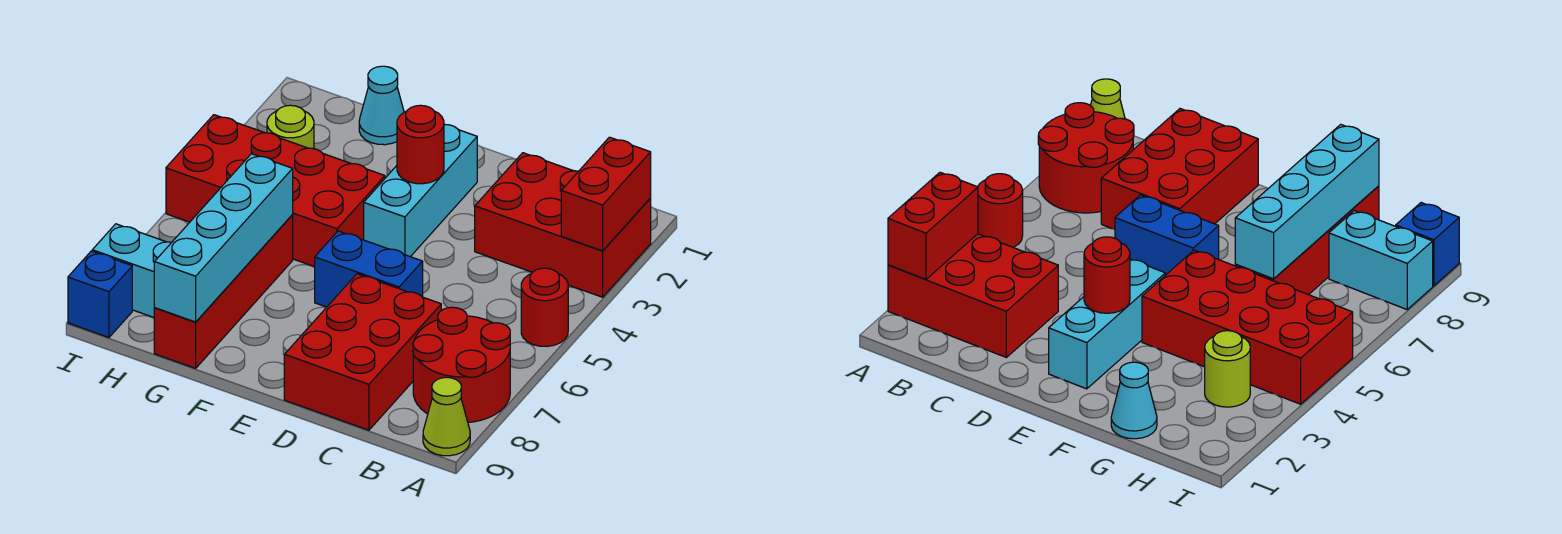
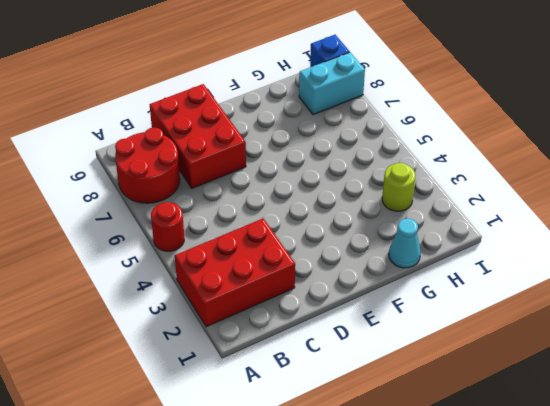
none -> lime 1x1 cone [423,377,470,456]
none -> blue 1x2 brick [315,231,423,307]
none -> cyan 1x3 brick [364,124,477,257]

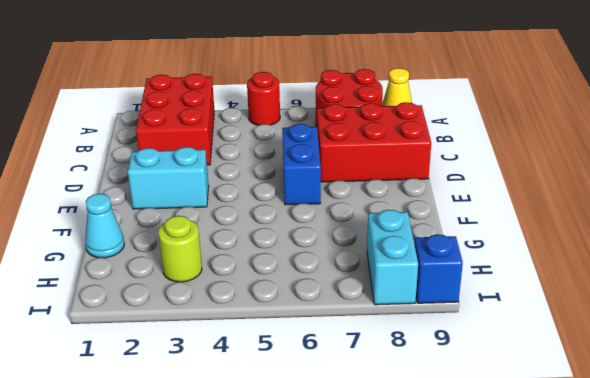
yellow 1x1 cone [382,68,412,106] -> lime 1x1 cone [423,377,470,456]
cyan 1x2 brick [128,147,209,209] -> cyan 1x3 brick [364,124,477,257]
none -> red 2x4 brick [166,115,385,267]
none -> red 1x4 brick [154,215,293,368]
none -> red 1x2 brick [561,137,651,251]

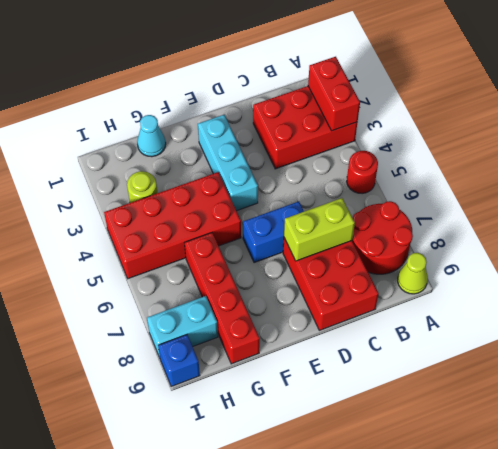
lime 1x2 brick [284,198,355,261] -> none
none -> red 1x1 round brick [397,105,444,184]
none -> cyan 1x4 brick [154,154,293,322]

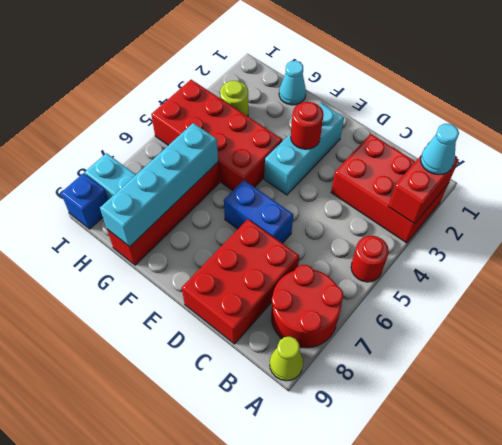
cyan 1x1 cone [421,124,459,175] -> none

